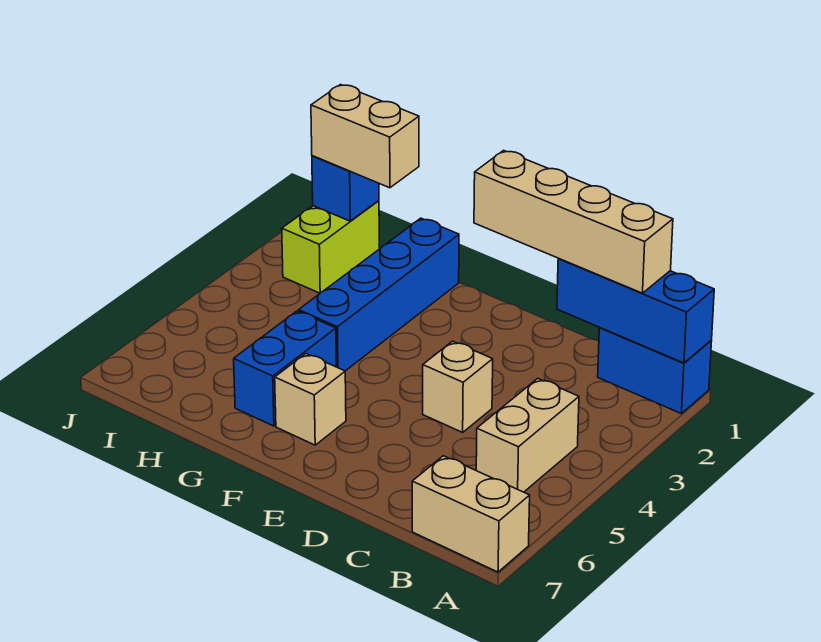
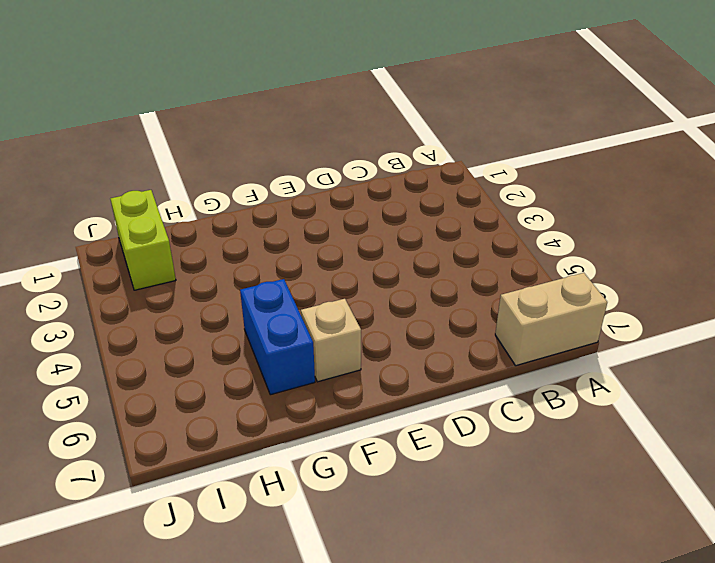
none -> blue 1x2 brick [598,328,712,414]
none -> tan 1x2 brick [476,378,579,492]
none -> tan 1x1 brick [423,341,493,432]

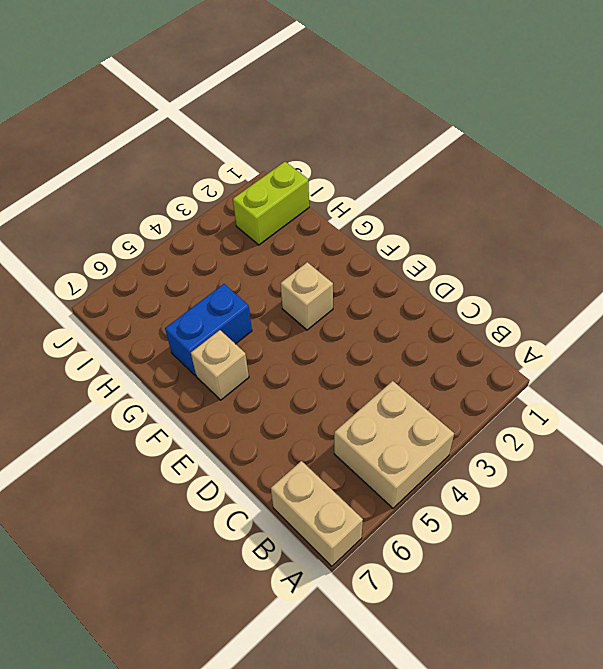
tan 2x2 brick [334,381,454,508] -> tan 1x2 brick [476,378,579,492]
tan 1x1 brick [280,262,333,330] -> tan 1x1 brick moved to [423,341,493,432]
none -> blue 1x2 brick [598,328,712,414]
none -> blue 1x4 brick [299,218,459,371]
none -> blue 1x3 brick [557,258,714,363]

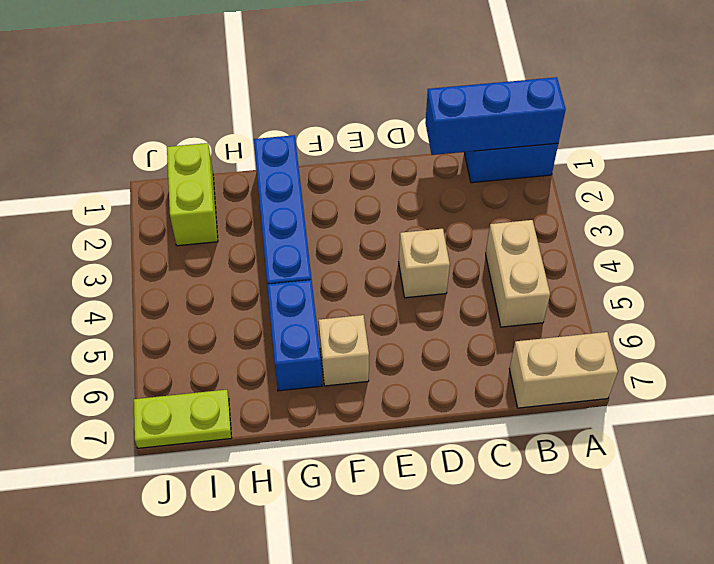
lime 1x2 plate [134,390,232,448] -> none
none -> blue 1x1 brick [312,156,379,221]
none -> tan 1x4 brick [474,150,673,293]
none -> tan 1x2 brick [311,85,419,188]

